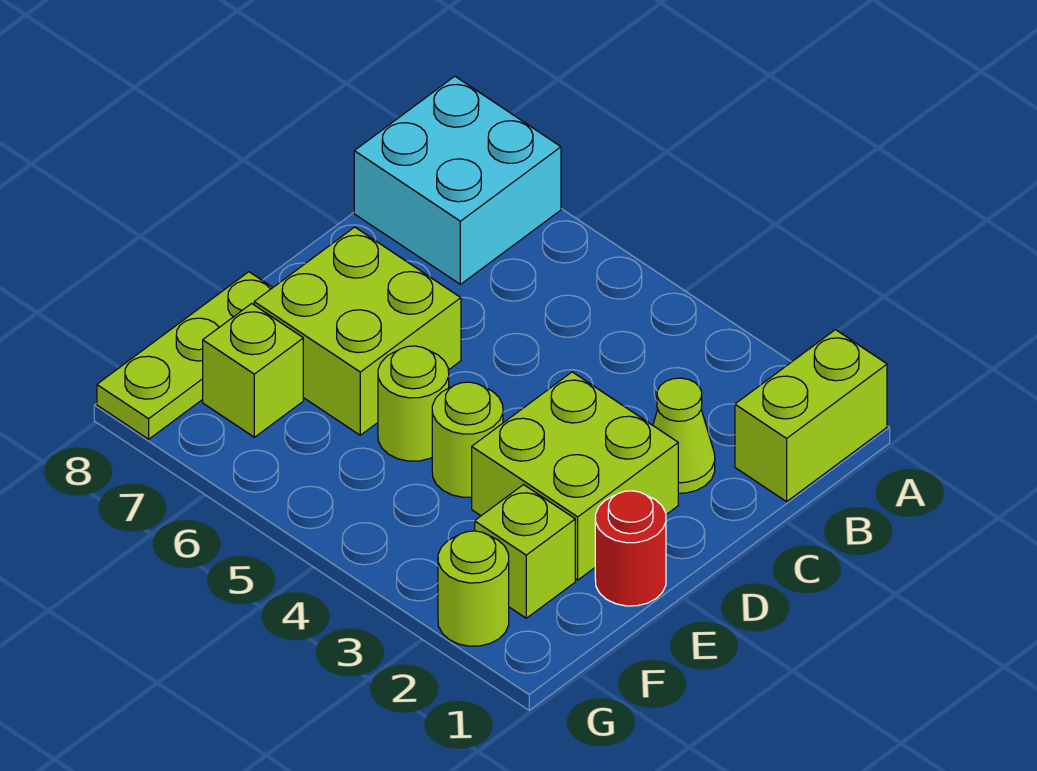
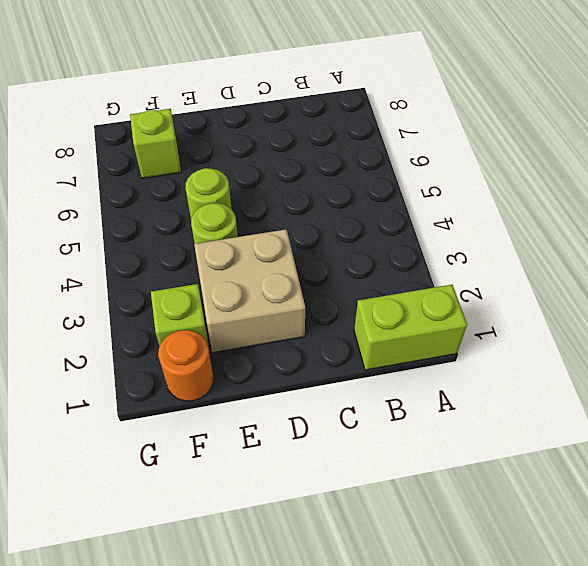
tan 2x2 brick [194,229,305,353] -> lime 2x2 brick [472,372,678,580]
orange 1x1 round brick [158,330,213,401] -> none
none -> cyan 2x2 brick [354,76,561,284]
none -> lime 1x1 cone [653,378,715,493]
none -> lime 2x2 brick [254,227,461,435]

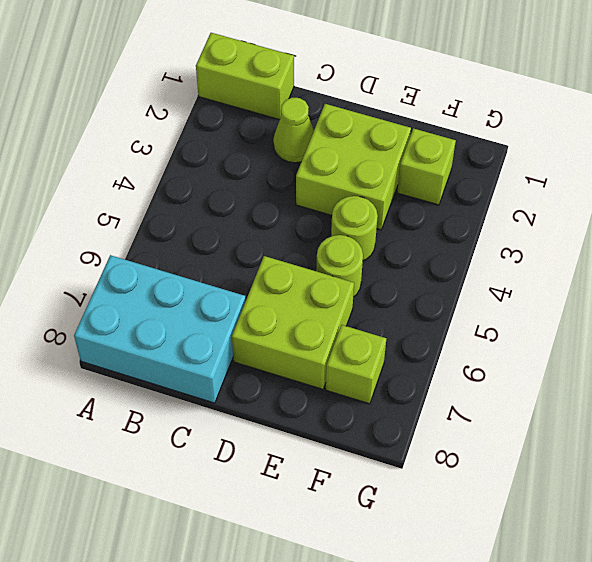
cyan 2x3 brick [74,255,246,403] -> cyan 2x2 brick [354,76,561,284]
none -> red 1x1 round brick [595,491,666,606]
none -> lime 1x3 plate [97,272,273,439]
none -> lime 1x1 round brick [438,531,509,646]

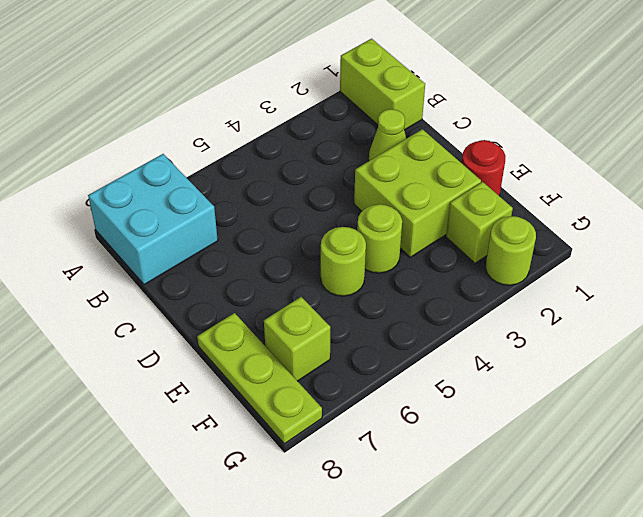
none -> lime 2x2 brick [254,227,461,435]

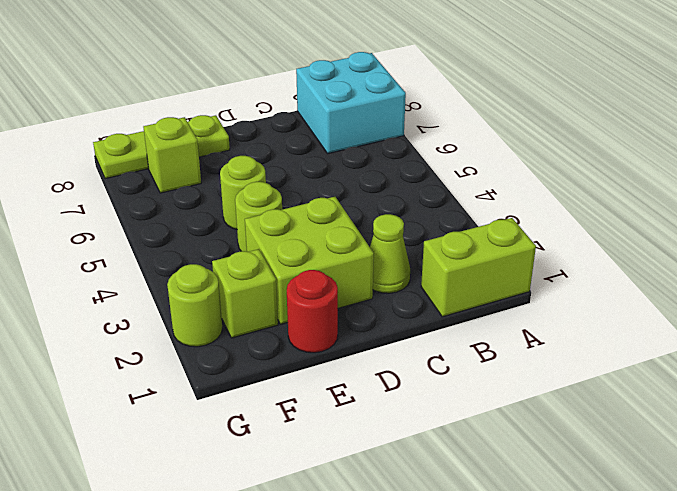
none -> lime 2x2 brick [254,227,461,435]

